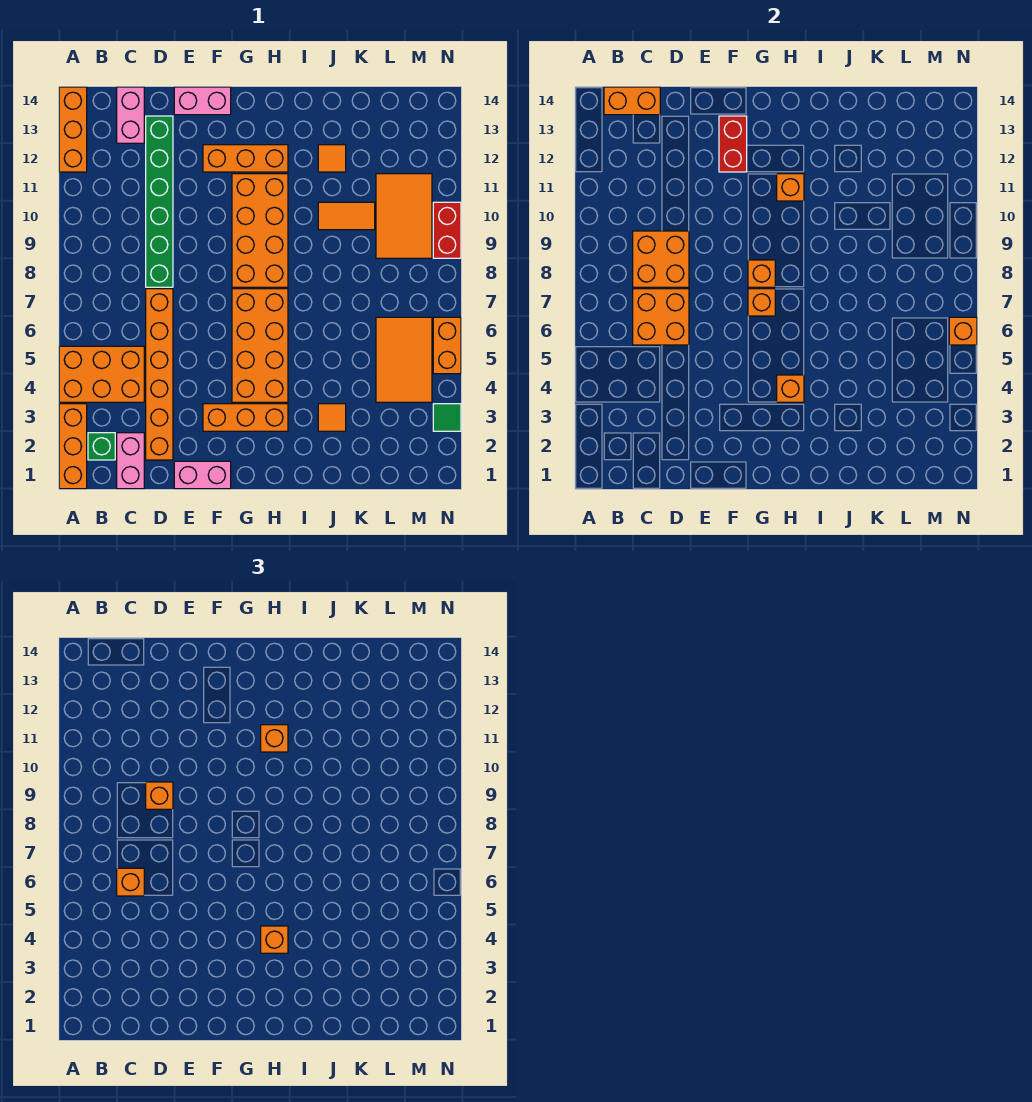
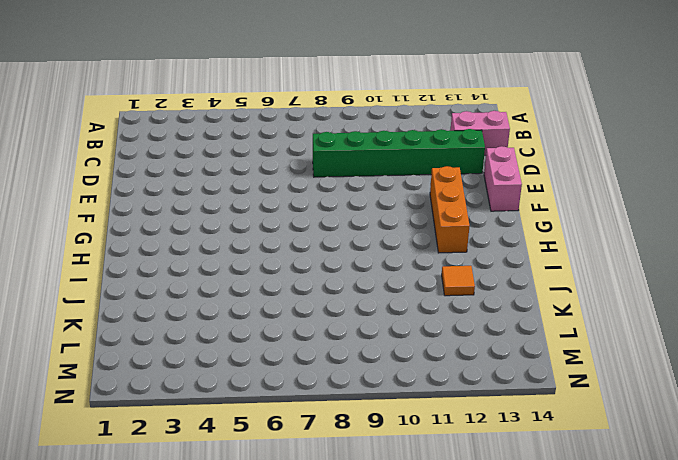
none -> orange 1x3 brick [59,404,87,489]
none -> orange 2x3 brick [59,346,144,402]
none -> orange 1x3 brick [59,87,87,172]
none -> green 1x1 brick [88,433,115,460]

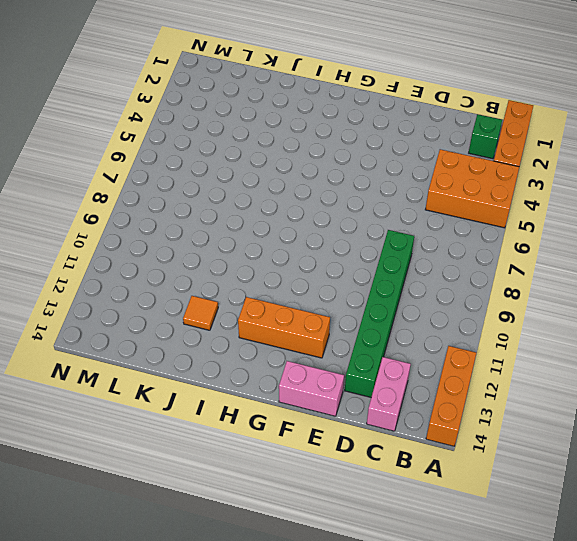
none -> pink 1x2 brick [117,433,144,489]
none -> orange 1x6 brick [146,289,173,460]
none -> pink 1x2 brick [174,461,231,489]
none -> orange 1x3 brick [203,404,288,431]

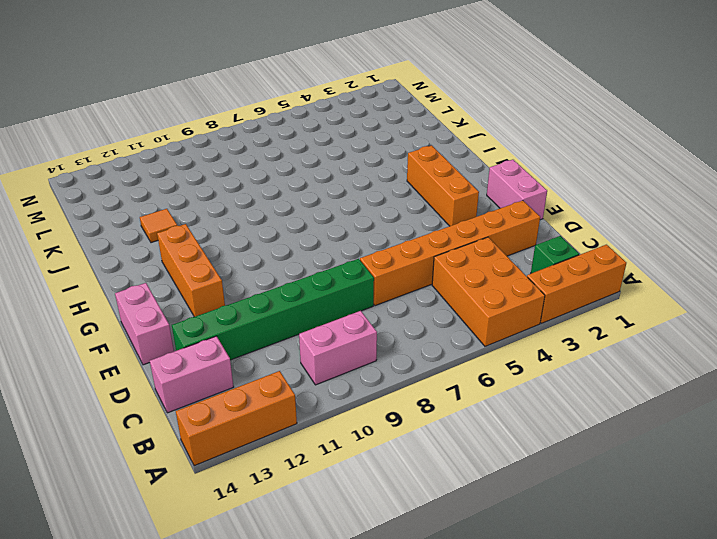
pink 1x2 brick [299,311,377,385] -> pink 1x2 brick moved to [117,433,144,489]
none -> orange 2x4 brick [232,289,288,402]
none -> orange 2x4 brick [232,174,288,287]
none -> orange 1x1 tile [318,404,346,431]
none -> orange 1x2 tile [318,202,375,230]

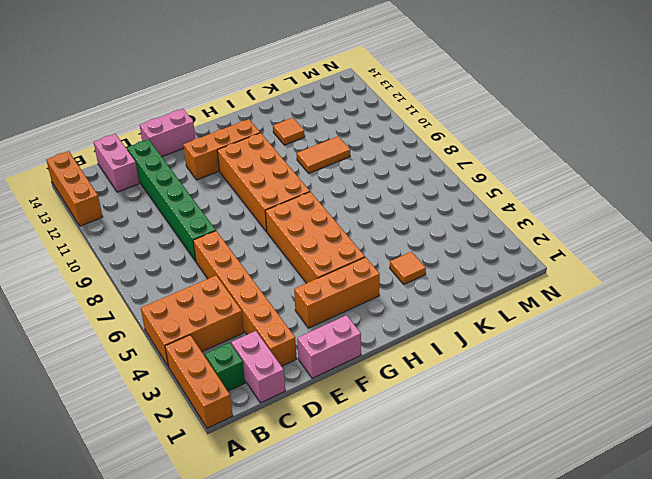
none -> orange 2x3 tile [376,317,432,402]
none -> orange 2x3 tile [376,174,432,258]
none -> green 1x1 tile [433,404,461,431]
none -> orange 1x2 brick [433,317,461,374]

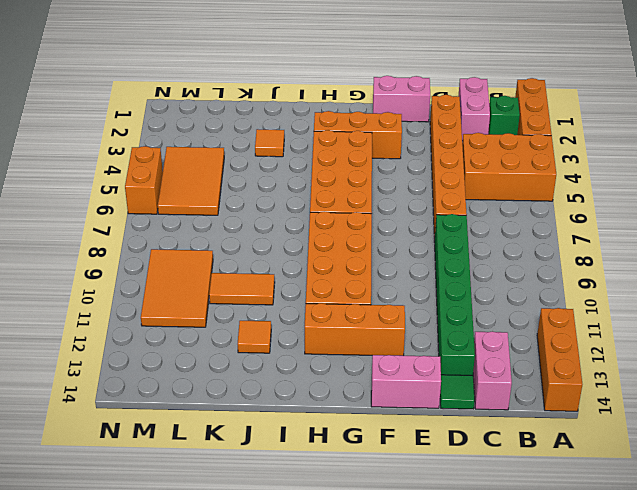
green 1x1 tile [440,375,475,409] -> green 1x1 tile moved to [433,404,461,431]
none -> red 1x2 brick [433,202,461,258]
none -> orange 1x2 brick [604,87,660,115]
none -> orange 2x2 brick [633,289,689,345]
none -> orange 2x2 brick [633,231,689,287]

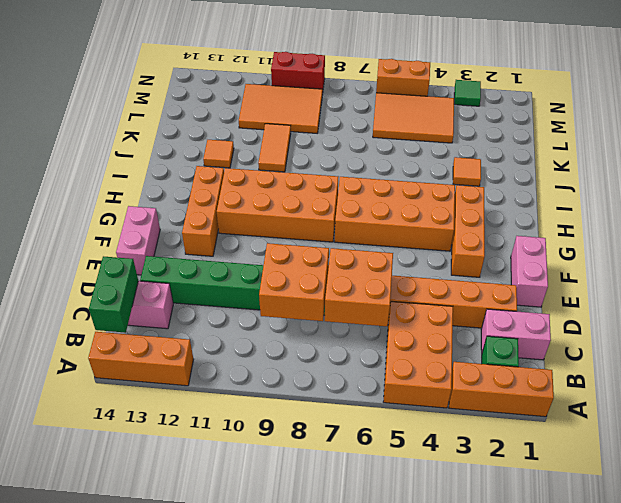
green 1x2 brick [89,256,138,333] -> orange 1x2 brick [604,87,660,115]
none -> red 1x2 brick [719,116,747,172]
none -> orange 1x1 brick [748,289,775,316]
none -> orange 1x1 brick [748,260,775,287]
none -> orange 1x1 brick [777,375,804,402]

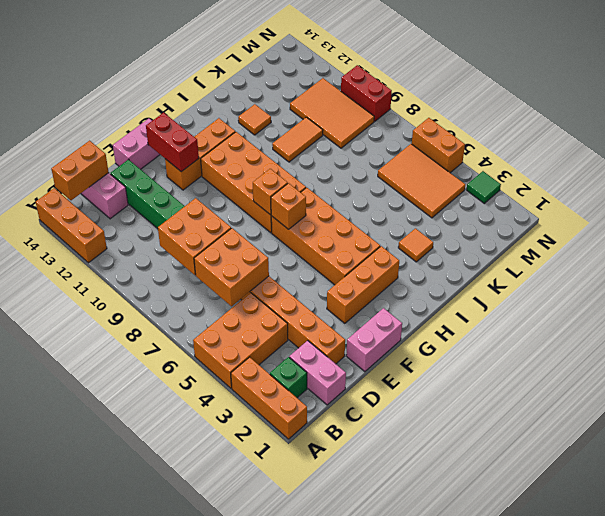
none -> orange 1x1 brick [777,375,804,402]
none -> orange 1x1 brick [777,174,804,201]
none -> orange 1x1 brick [949,317,977,345]
none -> orange 1x1 brick [117,868,144,896]

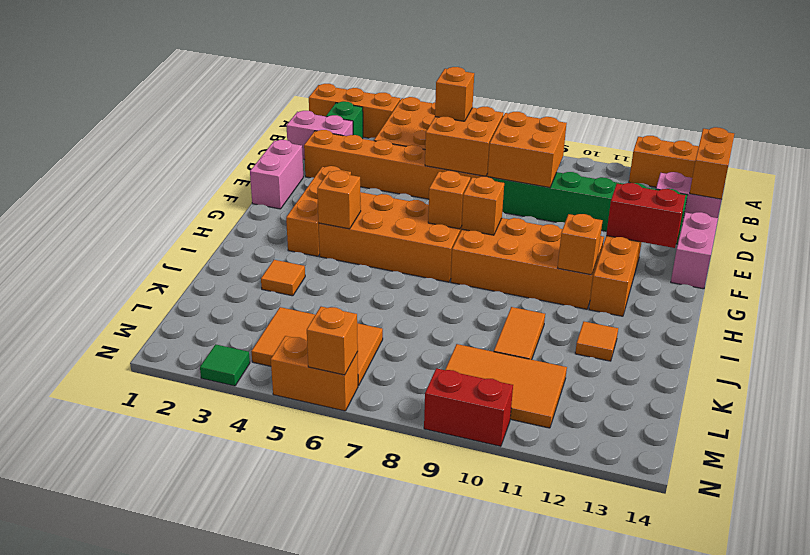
none -> orange 1x1 brick [146,782,173,809]
none -> orange 1x1 brick [261,926,288,953]
none -> orange 1x1 brick [261,725,288,752]

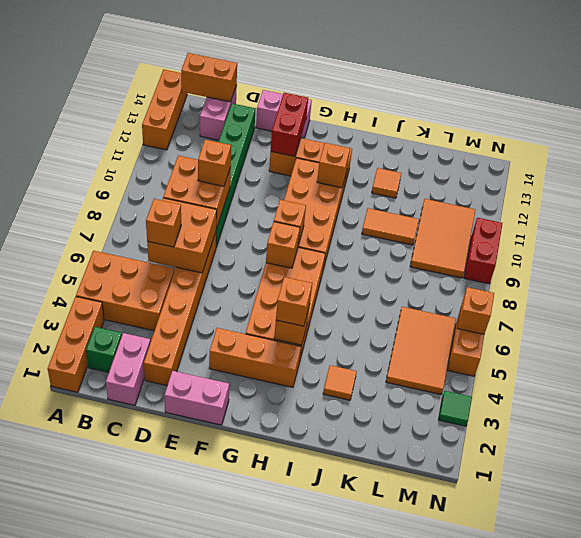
none -> orange 1x1 brick [261,725,288,752]

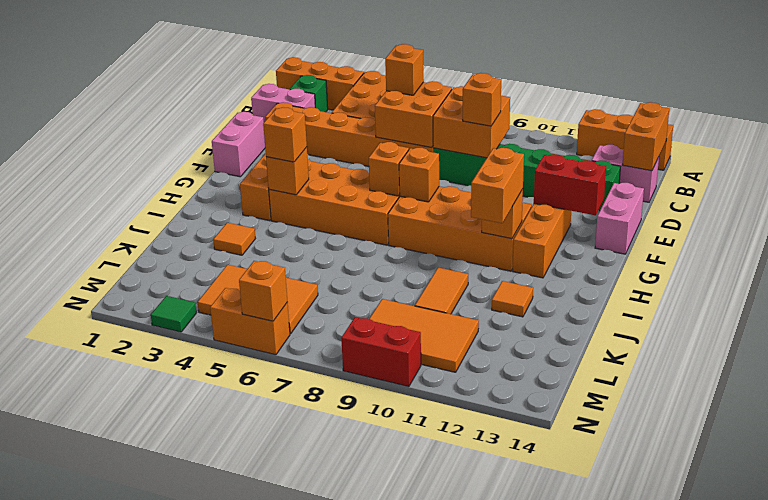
orange 1x2 brick [471,148,524,223] -> orange 1x1 brick [261,725,288,752]

